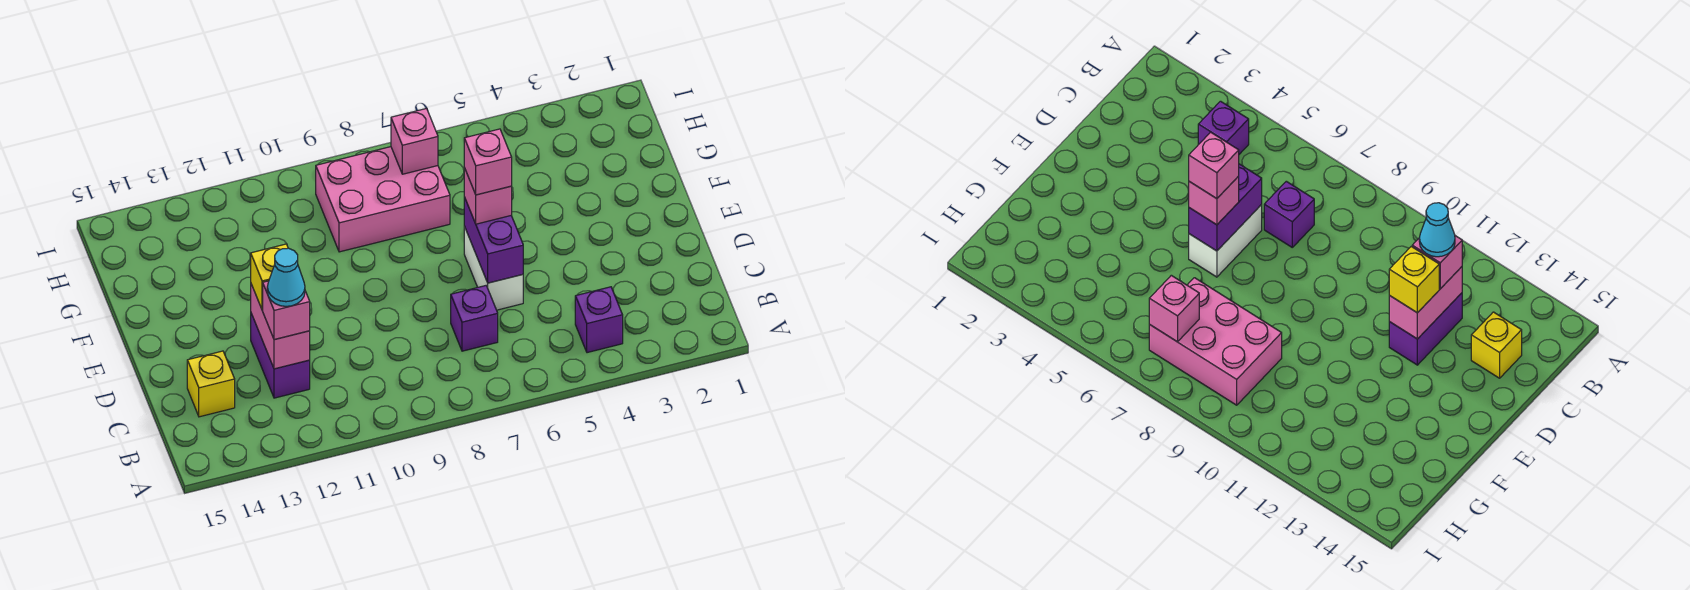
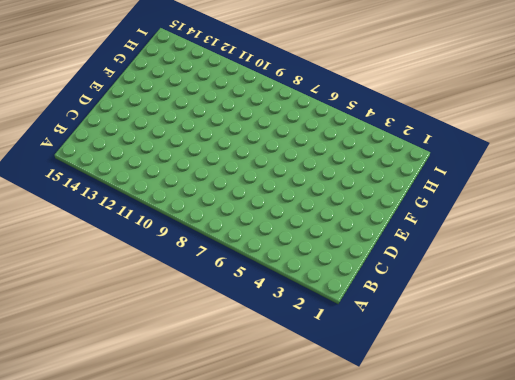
none -> purple 1x1 brick [575,287,623,353]
none -> purple 1x1 brick [451,286,498,351]
none -> purple 1x2 brick [251,314,310,398]

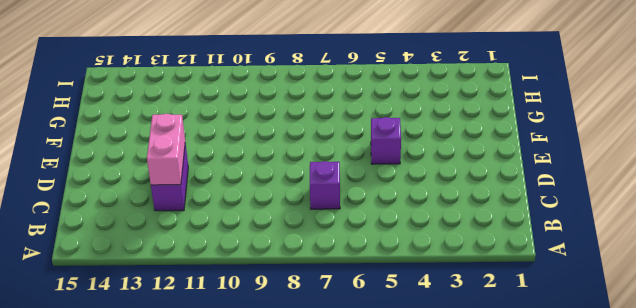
purple 1x1 brick [371,117,401,164] -> purple 1x1 brick moved to [575,287,623,353]
none -> yellow 1x1 brick [187,351,235,417]
none -> white 1x2 brick [464,226,523,310]
none -> pink 2x3 brick [316,147,450,252]

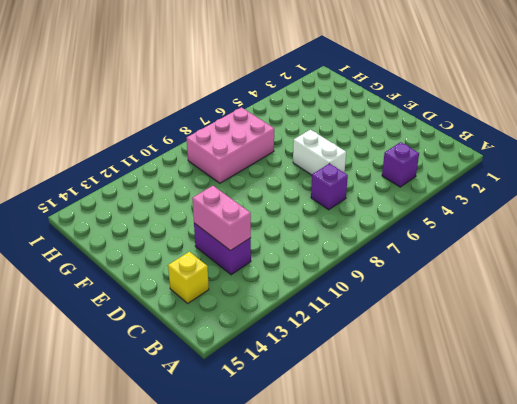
none -> purple 1x2 brick [464,197,523,283]
none -> pink 1x1 brick [391,109,438,174]
none -> pink 1x1 brick [263,281,310,340]

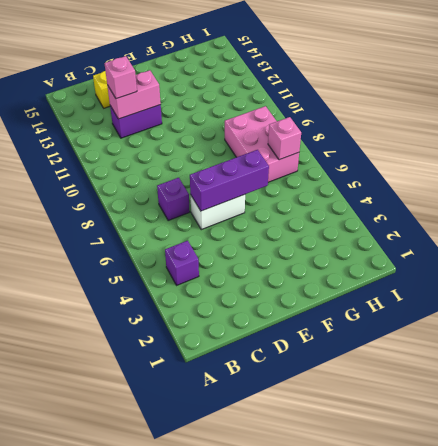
purple 1x3 brick [190,150,269,211] -> purple 1x2 brick [464,197,523,283]
none -> yellow 1x1 brick [251,244,288,310]
none -> pink 1x1 brick [464,168,512,224]
none -> cyan 1x1 cone [267,248,305,306]

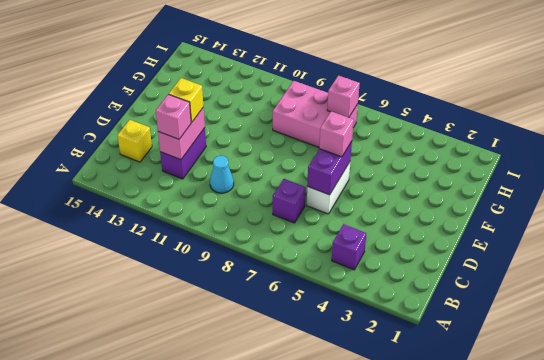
cyan 1x1 cone [210,156,234,193] -> cyan 1x1 cone moved to [267,248,305,306]
none -> pink 1x1 brick [464,129,512,195]

